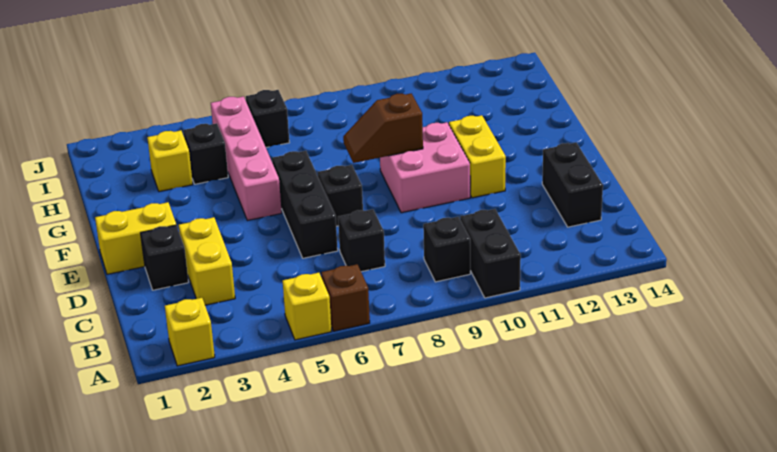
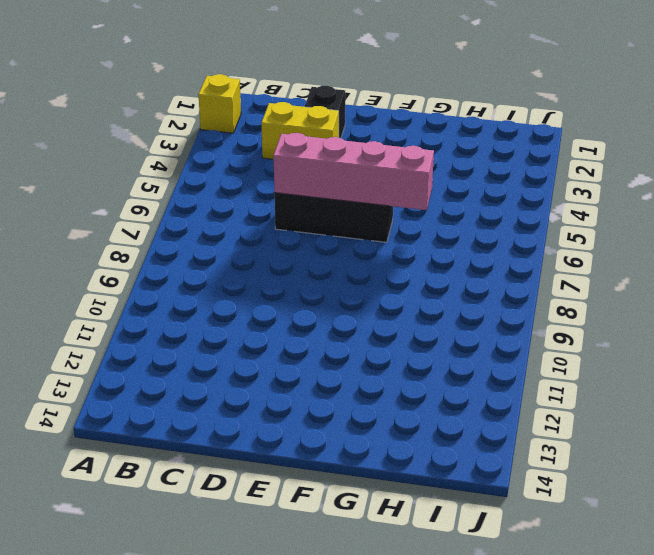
pink 1x4 brick [274,133,434,210] -> pink 1x4 brick moved to [211,96,282,221]
none -> yellow 1x1 brick [283,273,332,340]
none -> brown 1x1 brick [321,264,370,331]
none -> black 1x2 brick [460,209,521,298]

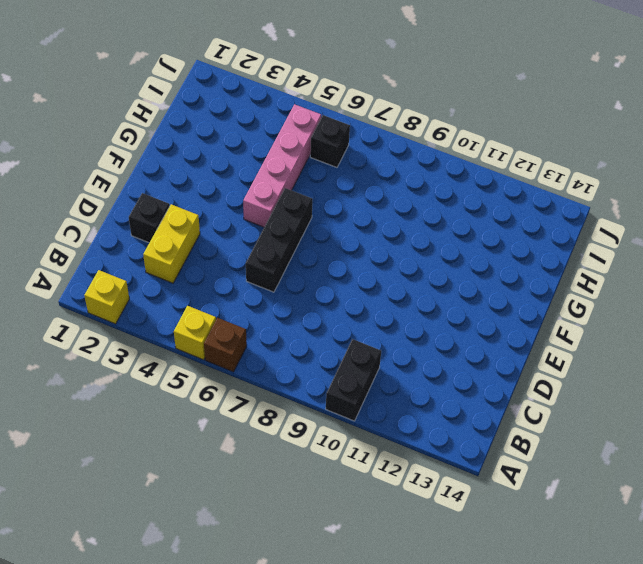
none -> black 1x1 brick [423,217,470,282]
none -> black 1x1 brick [338,209,385,272]
none -> black 1x2 brick [542,143,603,227]

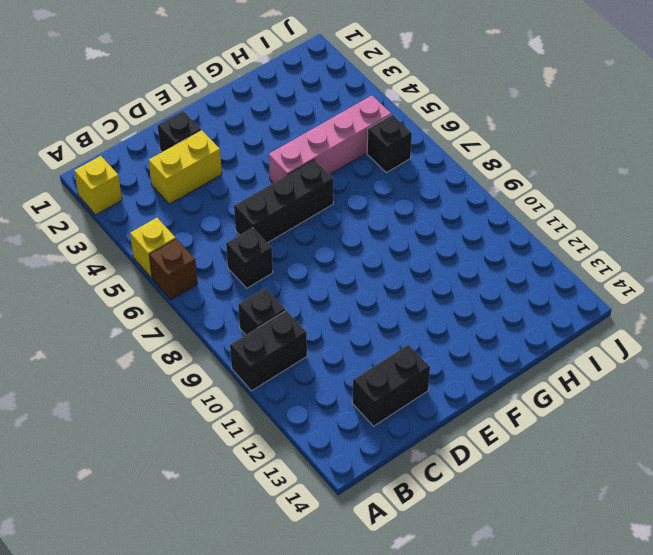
none -> yellow 1x2 brick [95,202,176,274]
none -> black 1x1 brick [318,165,363,226]
none -> pink 2x2 brick [380,122,470,213]

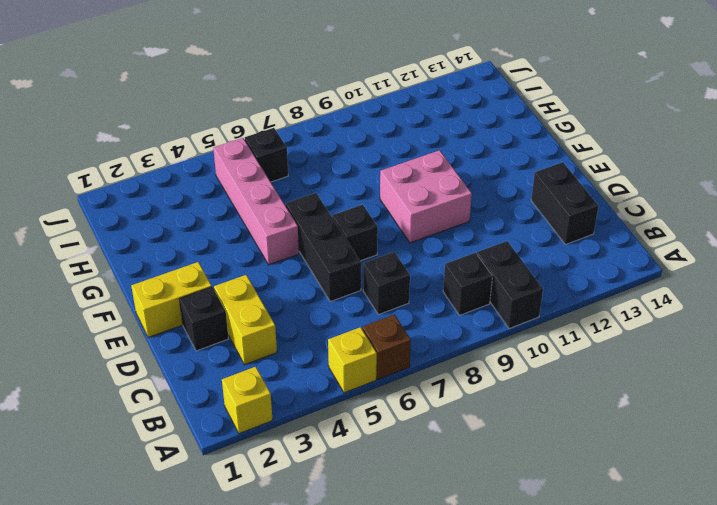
none -> yellow 1x2 brick [449,115,506,198]
none -> yellow 1x1 brick [147,130,193,192]
none -> black 1x1 brick [183,123,228,184]

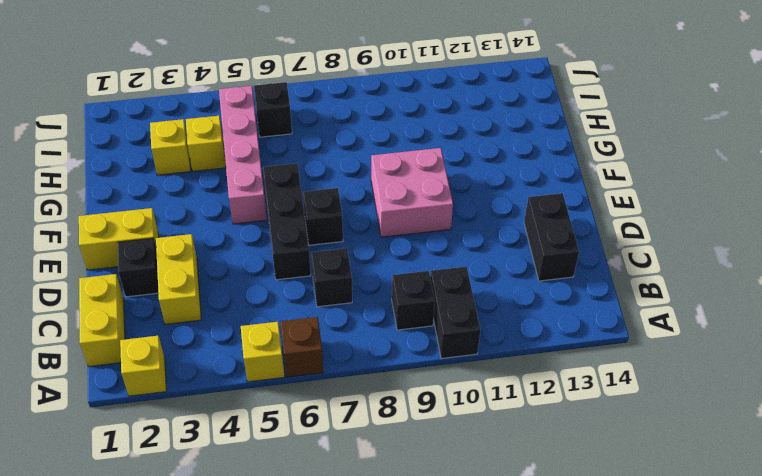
yellow 1x2 brick [79,274,125,367] -> yellow 1x2 brick moved to [449,115,506,198]
yellow 1x1 brick [186,116,226,171] -> black 1x1 brick [183,123,228,184]
none -> brown 1x2 slope [343,93,423,163]

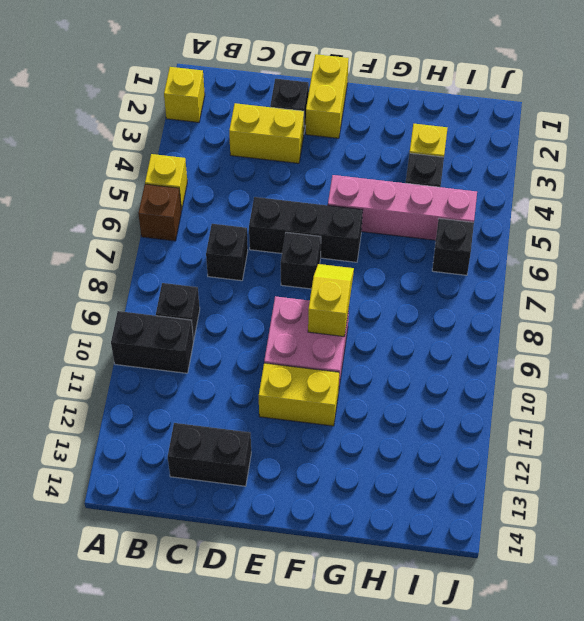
yellow 1x2 slope [308,264,354,337] -> brown 1x2 slope [343,93,423,163]

